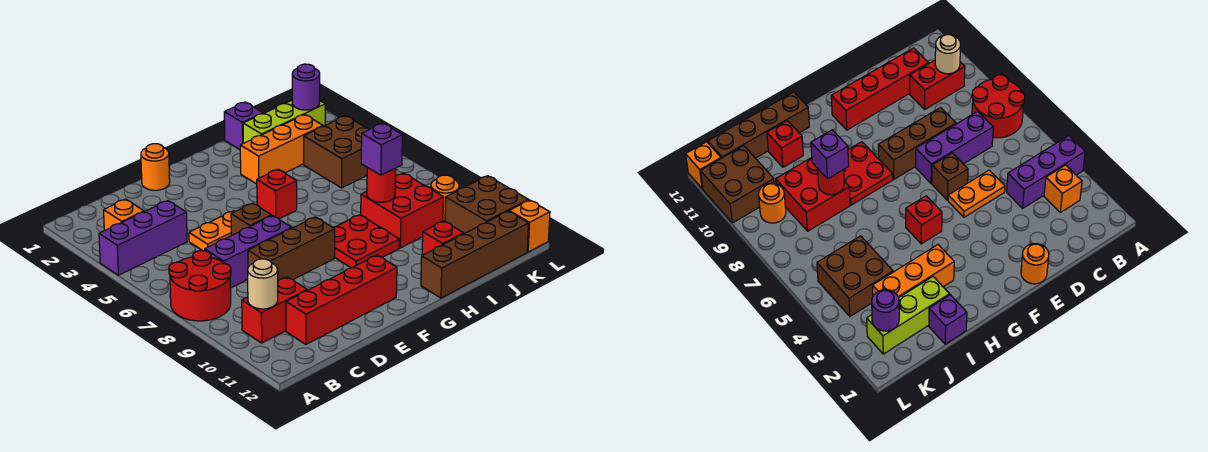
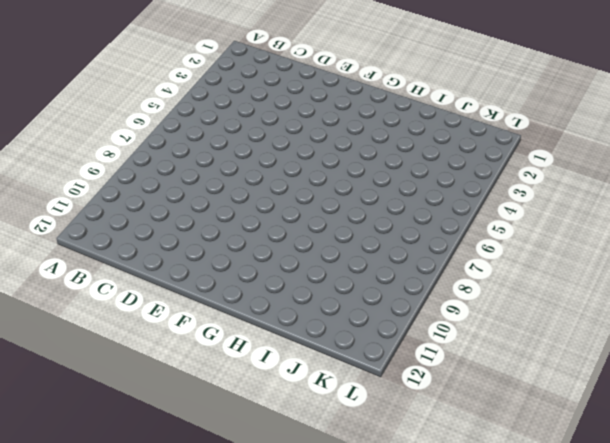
none -> purple 1x3 brick [99,201,187,275]
none -> red 2x2 round brick [169,251,231,321]
none -> orange 1x1 brick [104,199,144,231]

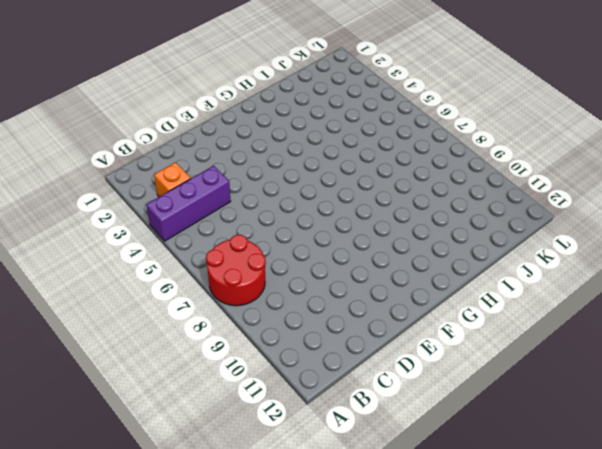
none -> red 1x2 brick [242,277,307,343]
none -> purple 1x3 brick [205,216,292,288]
none -> red 1x4 brick [286,255,397,344]

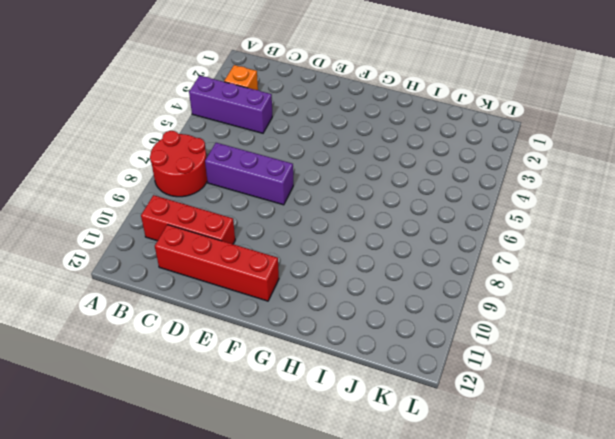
red 1x3 brick [141,195,235,244] -> red 1x2 brick [242,277,307,343]
none -> orange 1x2 plate [189,211,234,251]
none -> brown 1x3 brick [248,217,335,281]
none -> orange 1x1 round brick [141,144,170,190]

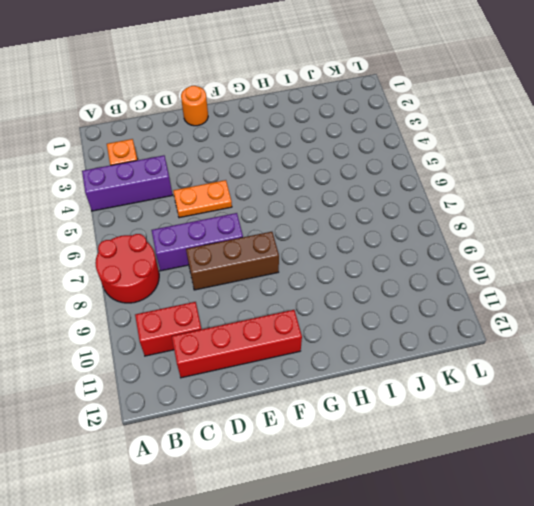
none -> brown 1x1 brick [231,203,272,236]
none -> red 1x1 brick [257,169,297,219]
none -> red 2x2 plate [333,215,399,268]

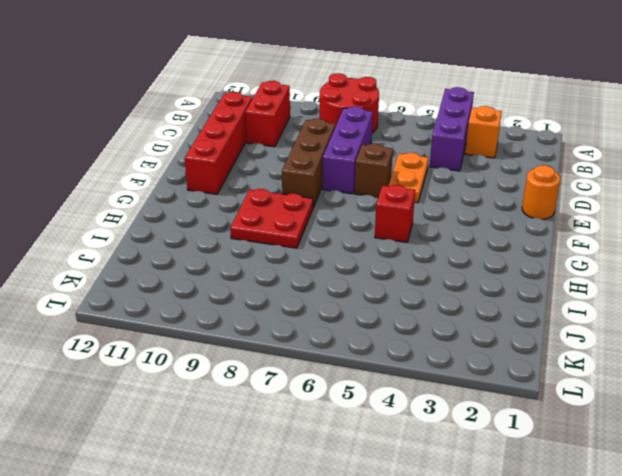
none -> orange 1x3 brick [240,115,323,184]
none -> brown 1x4 brick [421,211,528,298]
none -> purple 1x1 brick [224,102,263,150]

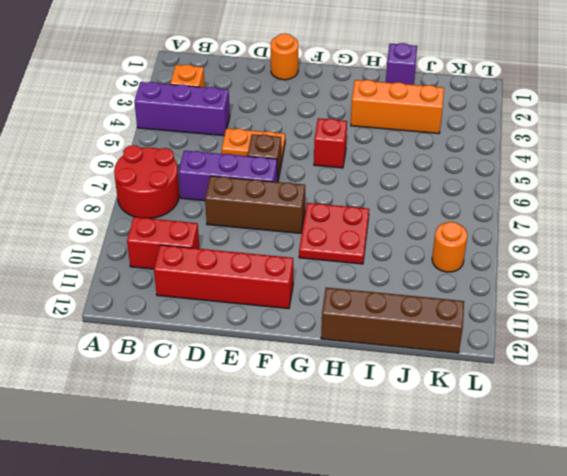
none -> lime 1x3 brick [243,100,325,143]
none -> red 2x2 brick [361,173,444,248]
none -> red 1x1 brick [422,221,464,255]

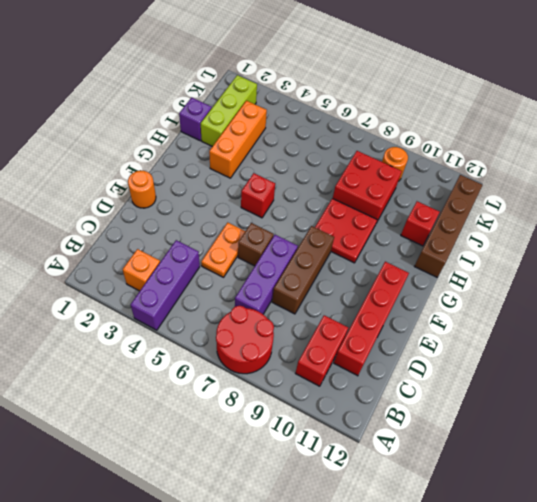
none -> brown 2x2 brick [304,116,370,188]
none -> brown 2x2 brick [445,176,529,234]
none -> orange 1x1 brick [509,200,550,252]

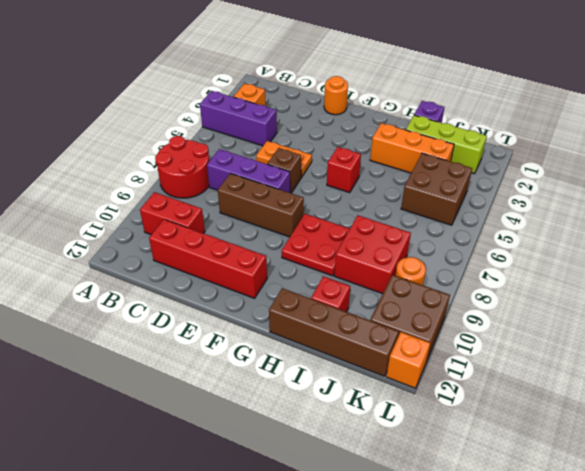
none -> tan 1x1 round brick [248,259,278,309]
none -> red 1x1 round brick [367,168,396,202]
none -> purple 1x1 round brick [292,64,320,110]

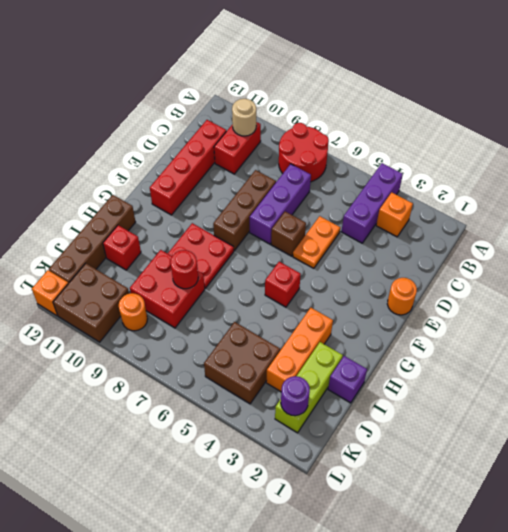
none -> purple 1x1 brick [361,123,402,175]

